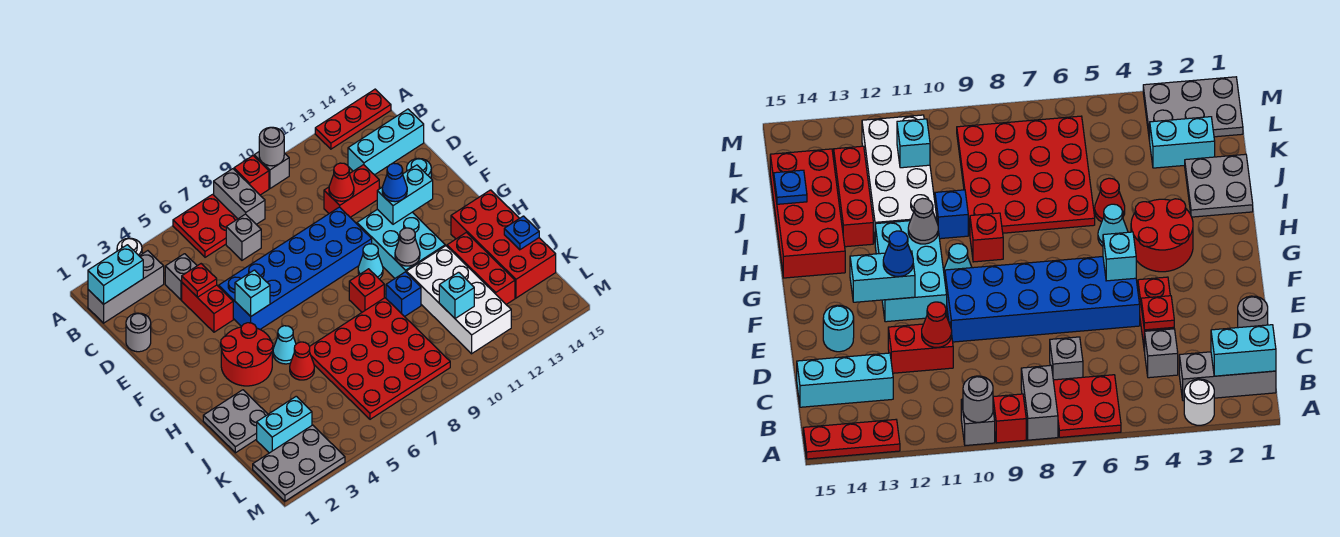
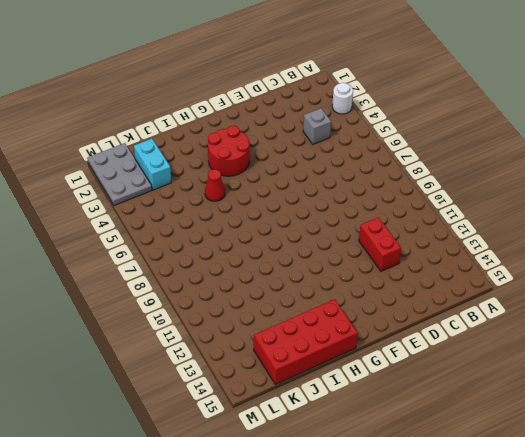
none -> red 2x2 plate [173,194,237,257]
none -> grey 1x2 brick [214,169,265,224]
none -> red 1x1 brick [234,156,269,195]
none -> grey 1x1 brick [254,152,289,188]

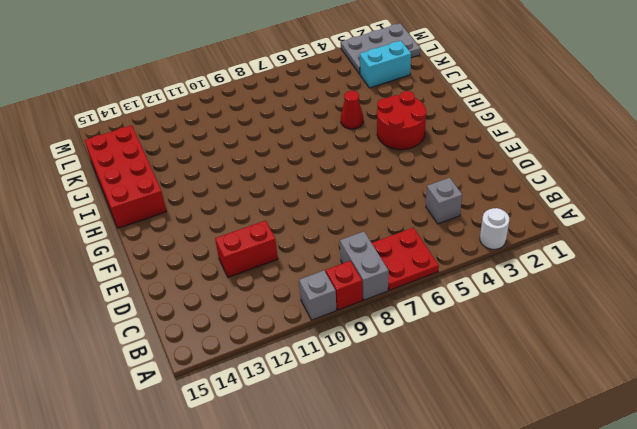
none -> red 1x3 plate [315,89,391,149]
none -> grey 1x3 brick [88,251,164,323]
none -> grey 1x1 brick [226,214,261,260]
none -> cyan 1x3 brick [348,109,424,175]

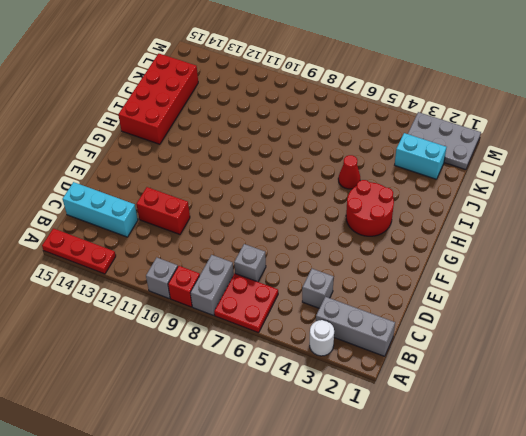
none -> grey 1x1 round brick [126,313,151,352]
none -> red 1x2 brick [182,283,233,332]
none -> blue 2x6 brick [219,207,372,329]
none -> cyan 1x1 round brick [407,158,431,178]

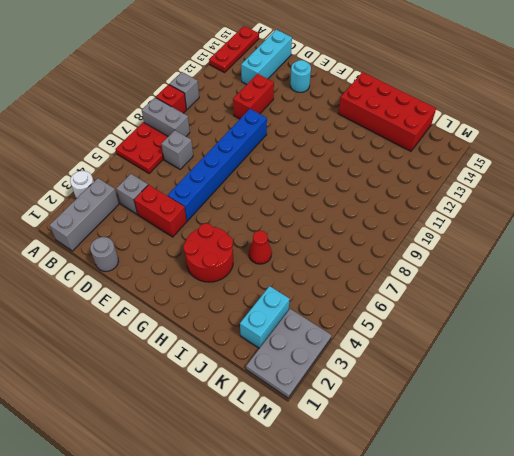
blue 1x6 brick [168,109,267,221] -> blue 2x6 brick [219,207,372,329]
none -> cyan 2x3 brick [357,209,445,278]
none -> cyan 1x1 cone [358,244,383,279]
none -> cyan 1x1 cone [273,326,296,364]
none -> red 1x1 brick [349,269,384,312]

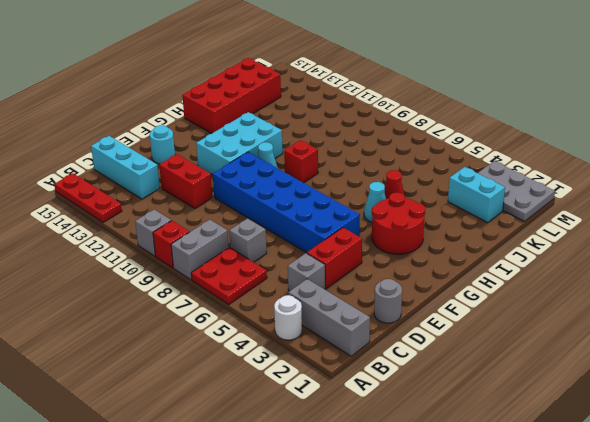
none -> grey 2x2 plate [203,390,268,453]
none -> red 4x4 plate [310,298,450,419]
none -> blue 1x1 brick [386,272,421,317]
none -> white 2x4 brick [406,246,511,354]

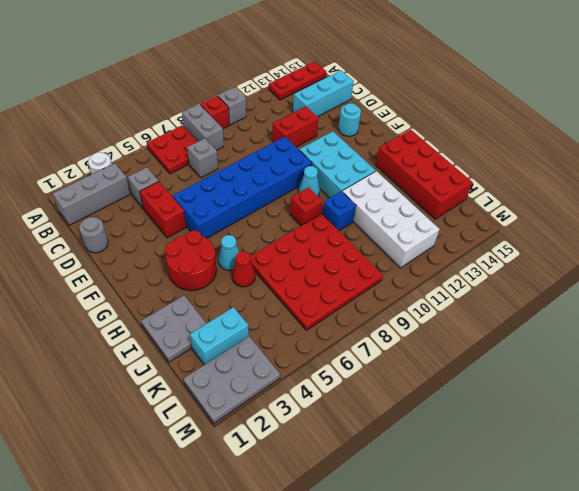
none -> red 1x3 brick [447,232,515,304]
none -> grey 1x1 round brick [259,127,284,166]
none -> cyan 1x2 brick [88,245,143,304]
none -> red 1x1 plate [182,264,217,297]

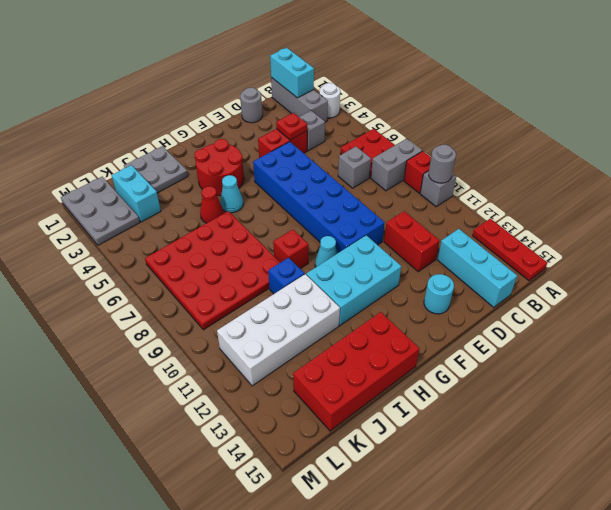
none -> red 1x3 brick [447,232,515,304]
none -> red 1x1 cone [329,163,354,201]
none -> cyan 1x1 brick [235,270,270,316]
none -> cyan 1x2 brick [377,165,433,224]

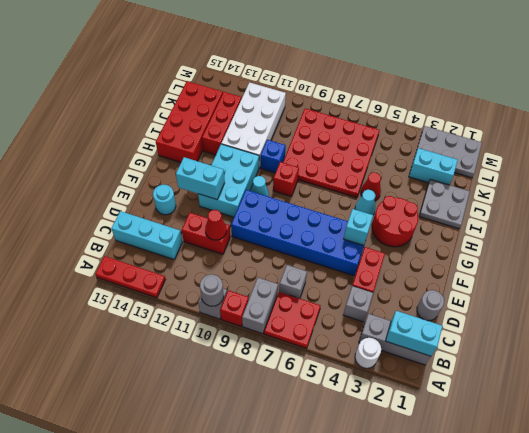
none -> red 1x1 plate [182,264,217,297]
none -> grey 1x1 cone [395,228,420,266]
none -> blue 1x1 plate [504,216,539,250]
none -> cyan 1x1 brick [439,272,474,319]

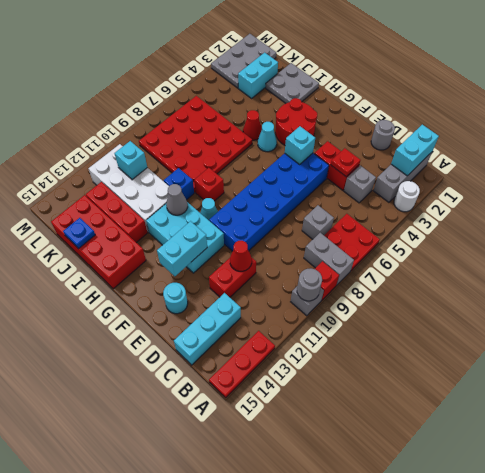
none -> blue 1x1 cone [382,163,407,202]

